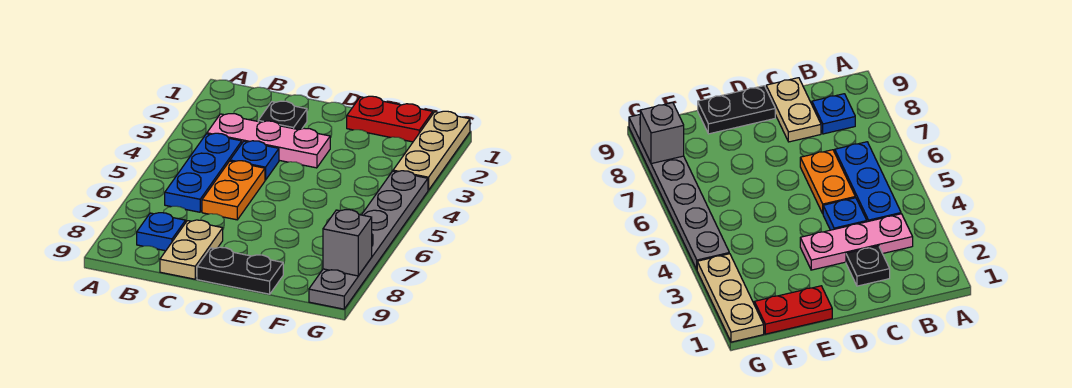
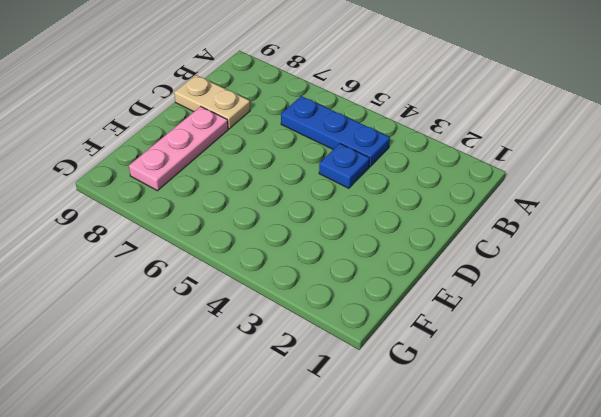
pink 1x3 plate [129,106,228,191] -> pink 1x3 plate moved to [207,114,330,168]
none -> blue 1x1 plate [137,213,186,251]
none -> black 1x1 plate [258,101,307,130]
none -> orange 1x2 plate [202,161,265,220]

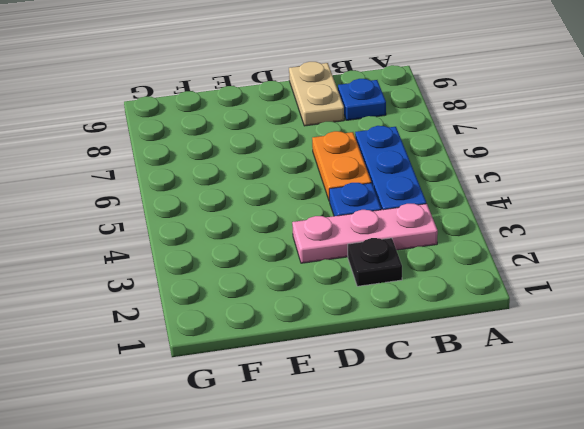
none -> black 1x2 plate [197,247,283,294]
none -> red 1x2 plate [347,96,433,142]
none -> tan 1x3 plate [393,111,470,190]

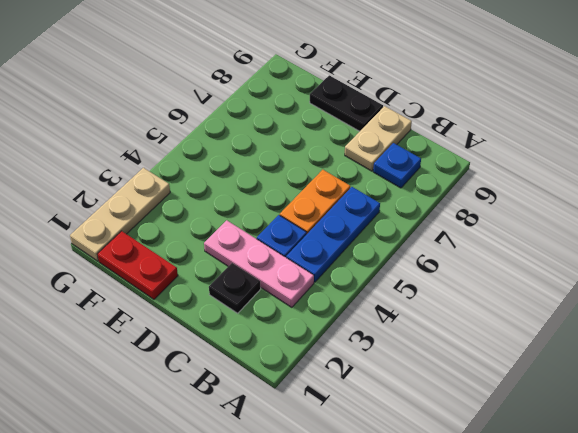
none -> grey 1x6 plate [309,171,428,309]
none -> grey 1x1 brick [323,210,372,276]

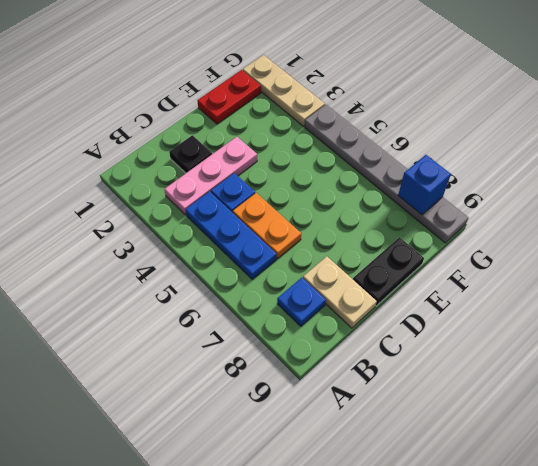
blue 1x1 brick [398,155,451,215] -> grey 1x1 brick [323,210,372,276]

